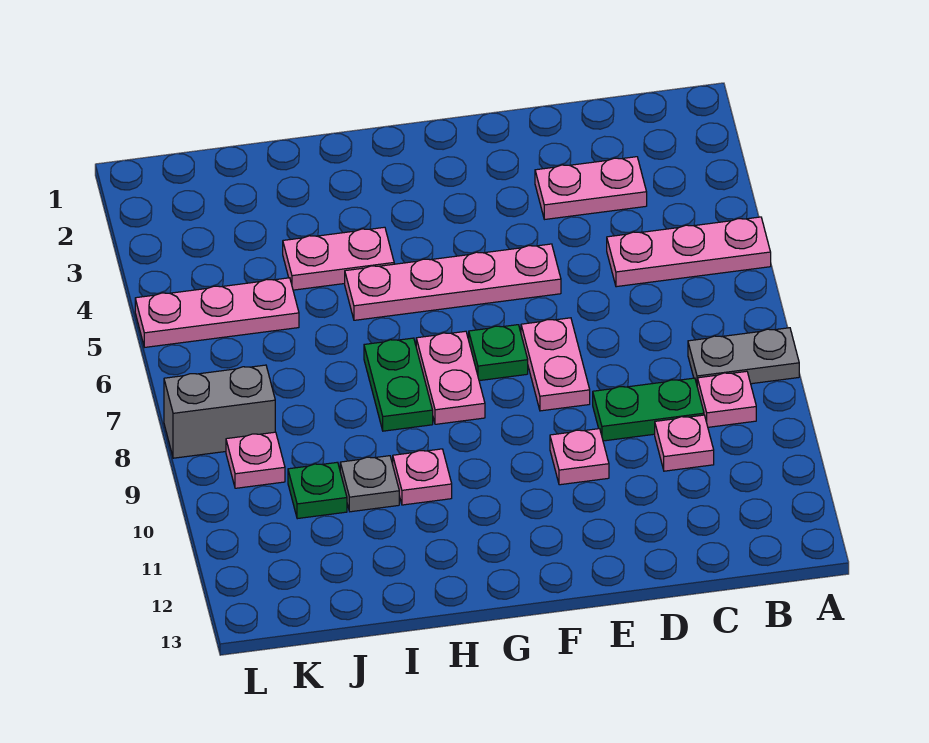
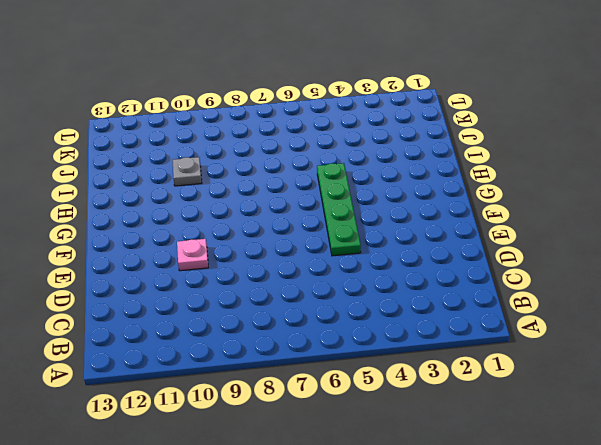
green 1x4 plate [317,163,361,256] -> pink 1x4 plate [345,244,561,320]
none -> pink 1x3 plate [607,217,771,287]
none -> grey 1x2 plate [688,328,799,384]
none -> pink 1x1 plate [697,371,756,427]

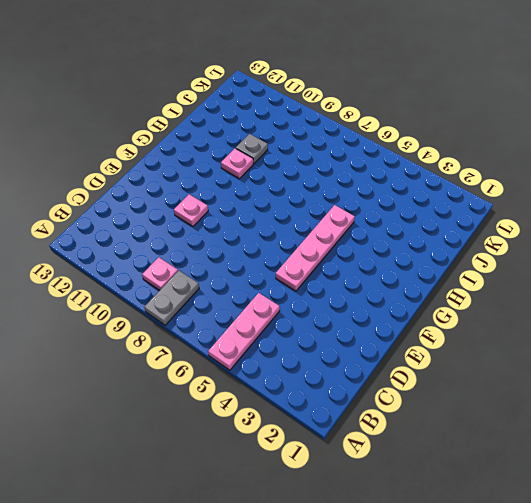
none -> pink 1x2 plate [535,157,647,220]
none -> green 1x2 plate [593,378,704,441]
none -> pink 1x1 plate [655,415,714,471]

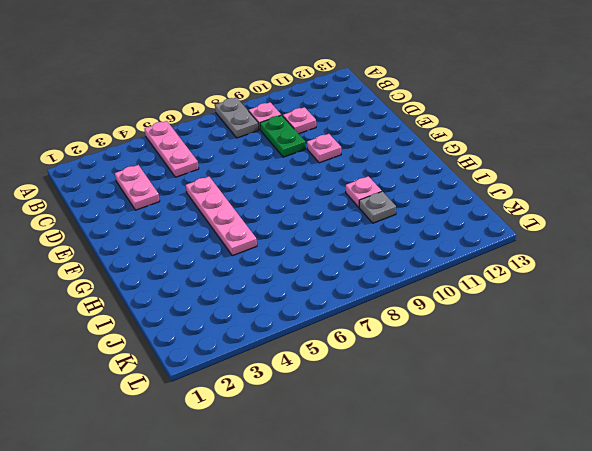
none -> pink 1x2 plate [521,318,590,411]
none -> green 1x1 plate [469,325,528,381]
none -> pink 1x2 plate [416,331,485,424]

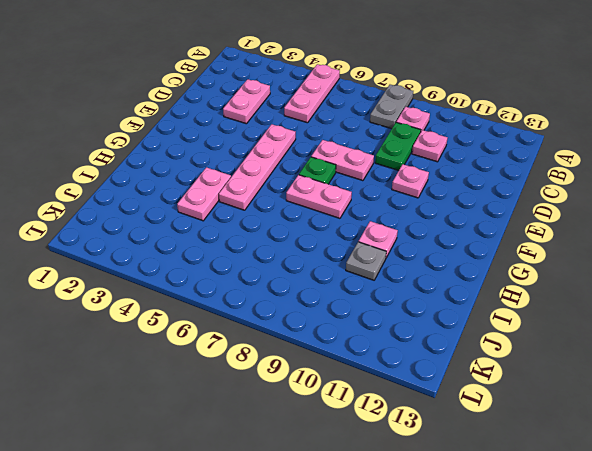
none -> green 1x2 plate [364,338,433,431]
none -> pink 1x3 plate [135,278,299,347]
none -> green 1x1 plate [288,462,347,519]

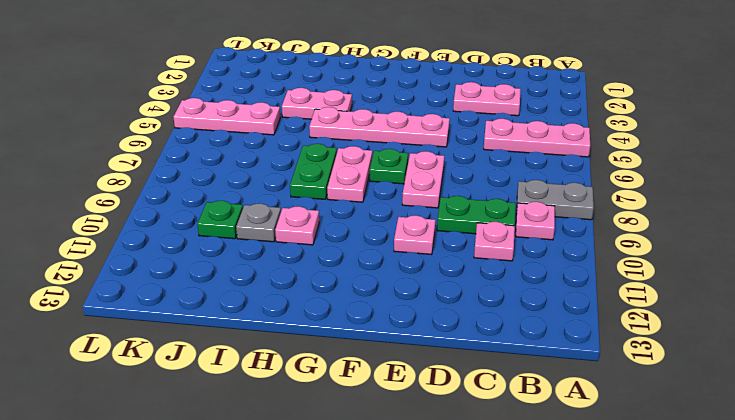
none -> grey 1x2 brick [164,365,275,458]
none -> pink 1x1 plate [226,432,285,488]

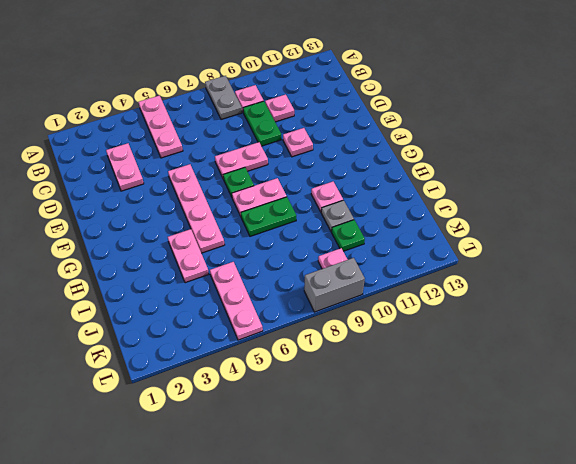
grey 1x2 brick [304,258,365,312] -> grey 1x2 brick turned to [164,365,275,458]

